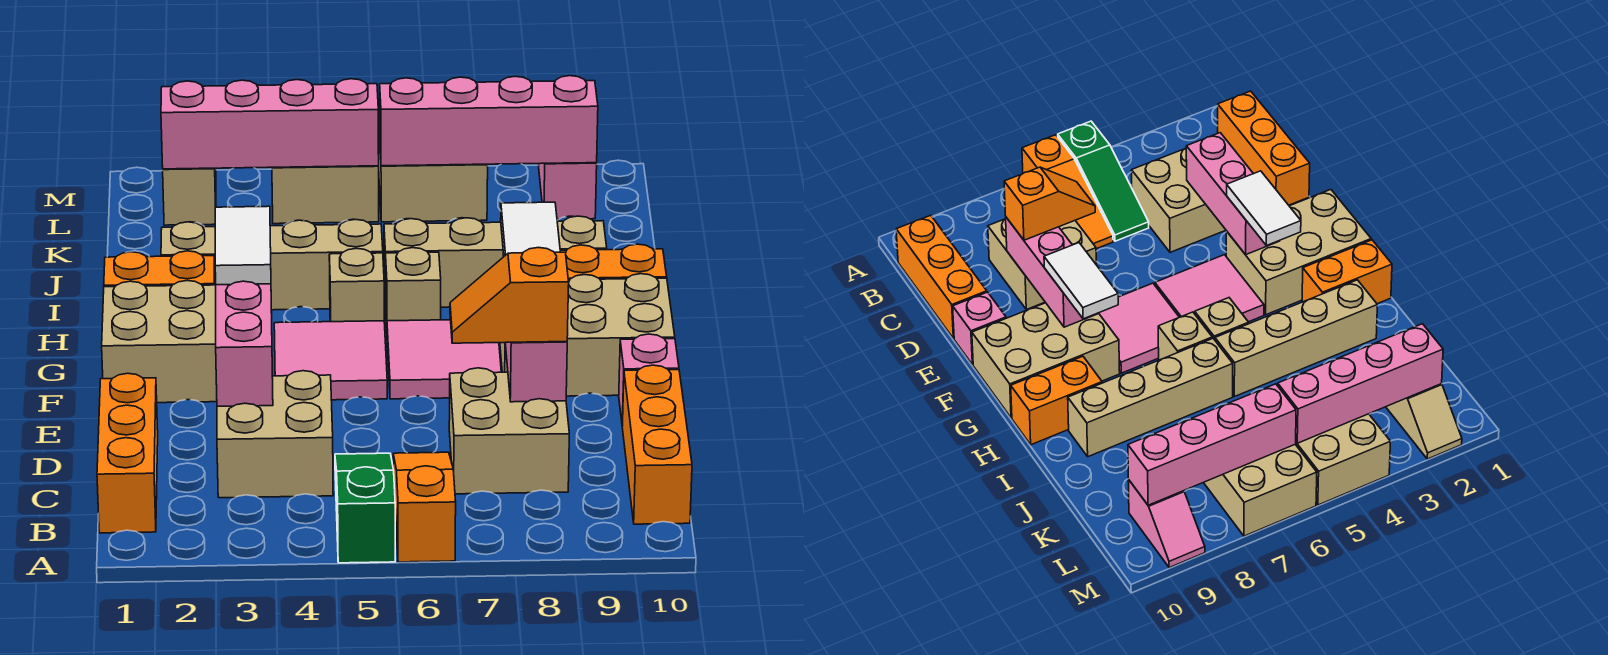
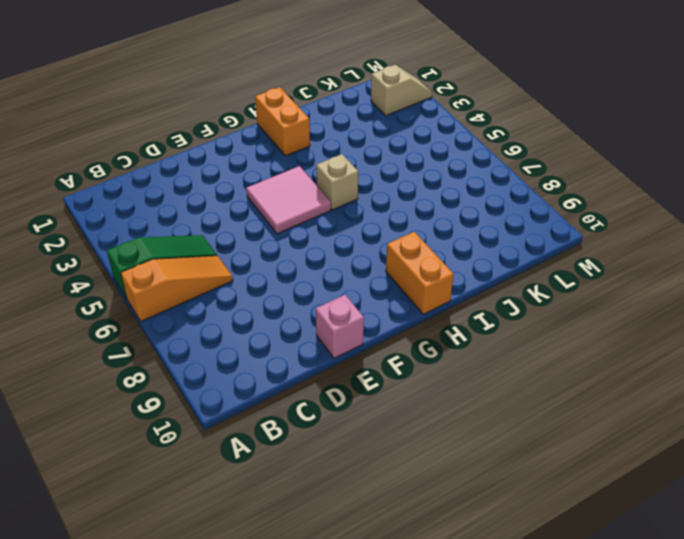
none -> orange 1x3 brick [97,373,158,533]
none -> orange 1x3 brick [622,365,692,524]
none -> tan 2x2 brick [217,371,333,498]

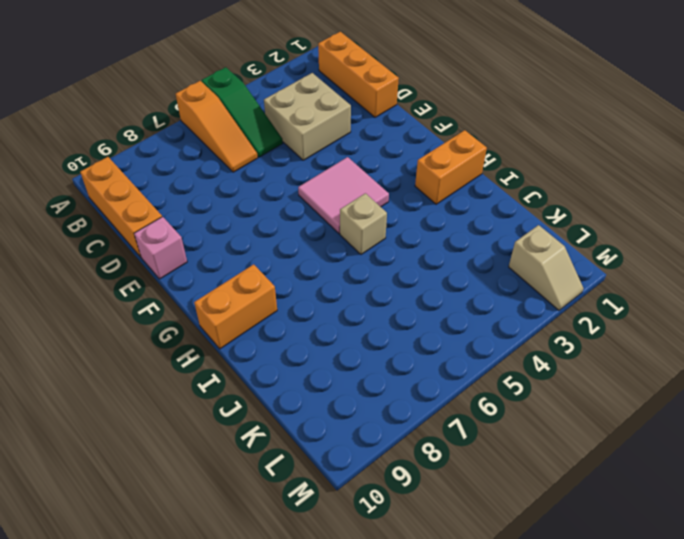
none -> tan 2x2 brick [449,368,569,494]
none -> tan 2x3 brick [102,281,217,403]
none -> pink 2x2 tile [387,320,501,399]

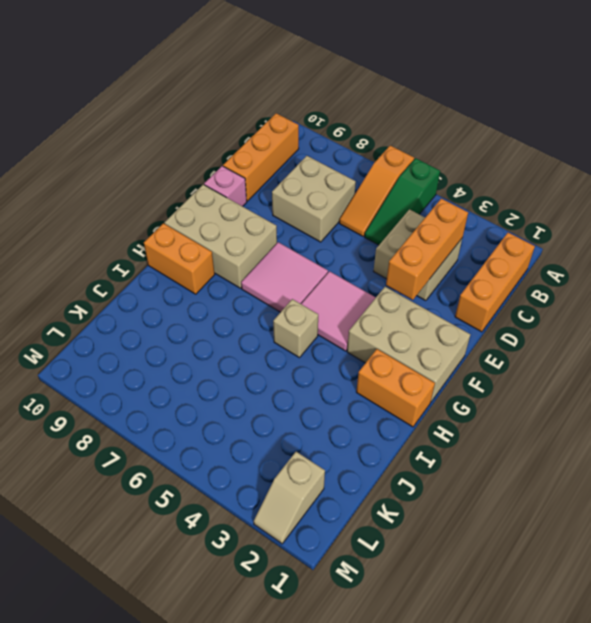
orange 1x3 brick [386,199,468,300] -> pink 1x3 brick [216,281,273,406]
none -> tan 1x1 brick [386,248,441,327]
none -> tan 1x4 brick [161,220,383,310]
none -> tan 1x4 brick [384,216,607,307]

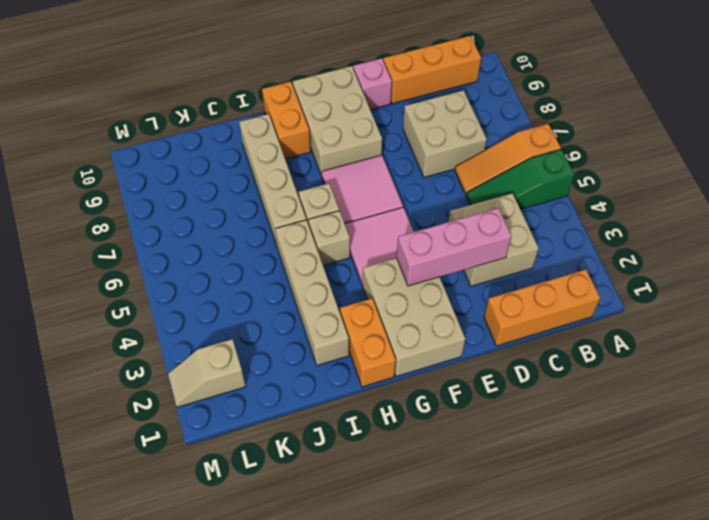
none -> tan 2x2 brick [272,166,379,224]
none -> tan 2x2 brick [378,113,488,222]
none -> pink 1x2 slope [538,163,597,219]

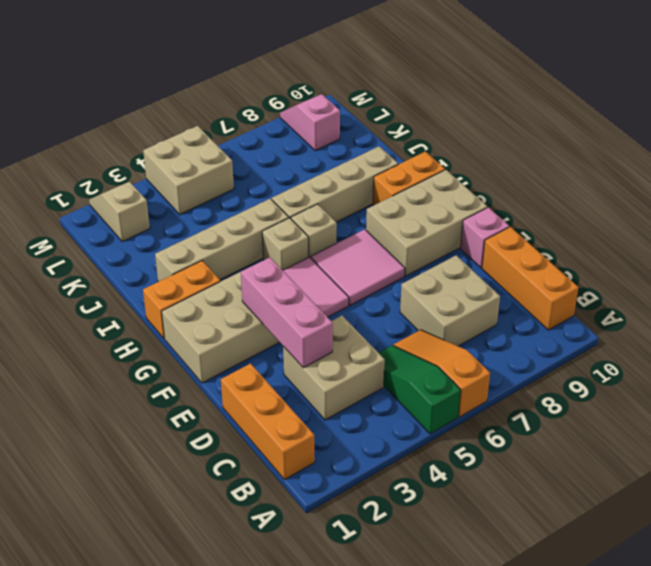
none -> tan 2x2 brick [378,113,488,222]
none -> pink 1x3 brick [503,254,567,402]
none -> pink 1x4 brick [161,79,379,169]

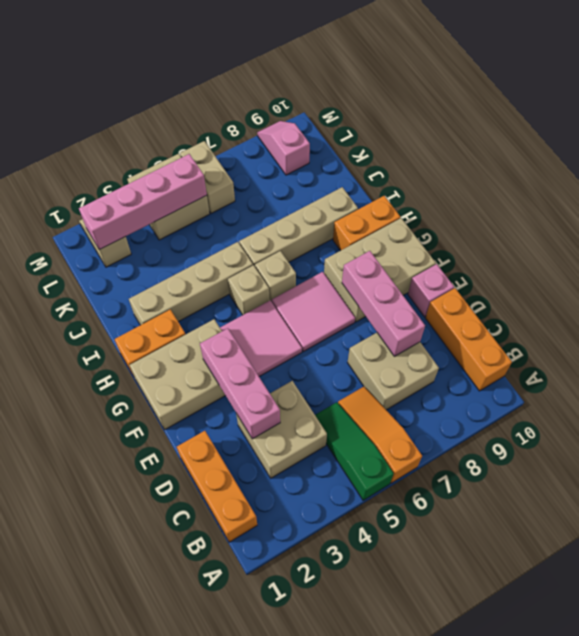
tan 1x2 brick [180,141,235,213] -> tan 2x2 brick [378,113,488,222]
none -> pink 1x4 brick [380,76,598,166]
none -> orange 1x2 slope [450,248,569,343]
none -> white 1x2 tile [215,206,271,285]

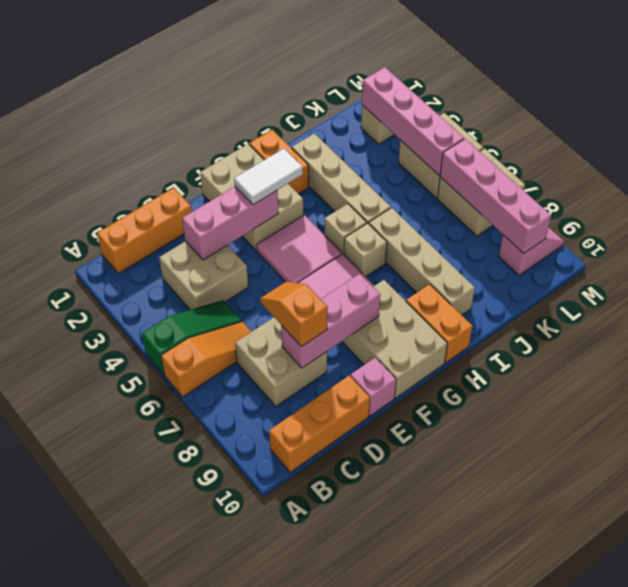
none -> white 1x2 tile [501,202,560,256]

